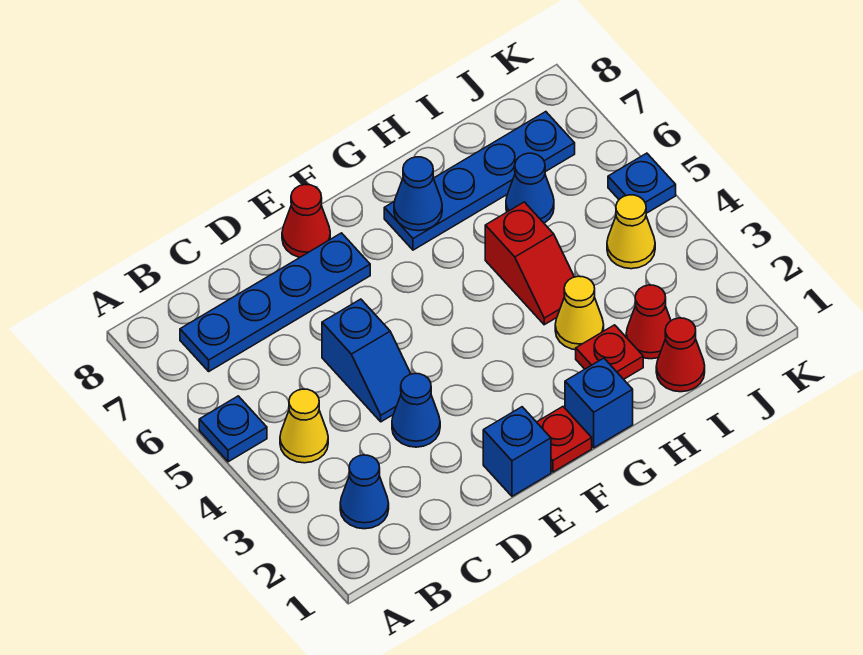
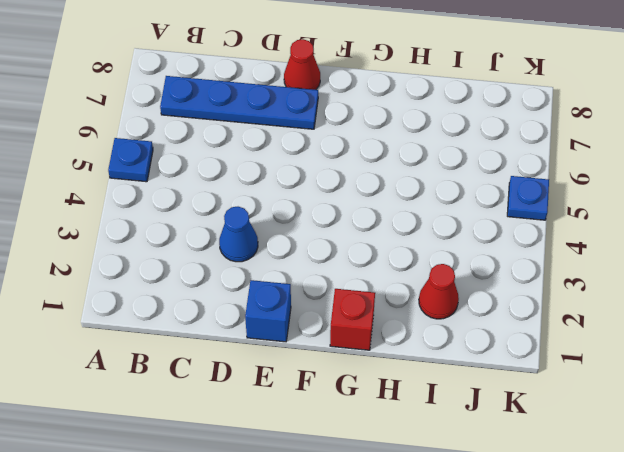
red 1x1 brick [330,289,375,350] -> blue 1x1 brick [565,358,633,448]
none -> blue 1x1 cone [340,455,389,529]
none -> yellow 1x1 cone [280,389,328,463]
none -> blue 1x2 slope [322,299,411,422]

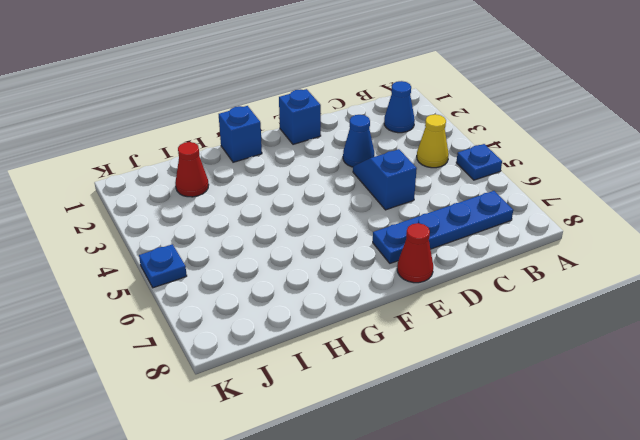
none -> red 1x1 plate [537,407,592,472]
none -> blue 1x4 plate [384,112,575,250]
none -> red 1x1 plate [576,325,643,379]

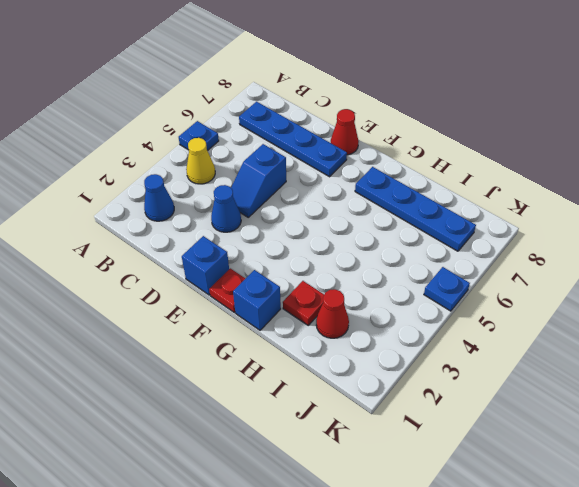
none -> yellow 1x1 cone [555,276,604,350]
none -> red 1x2 slope [485,202,574,325]
none -> red 1x1 cone [656,318,705,392]

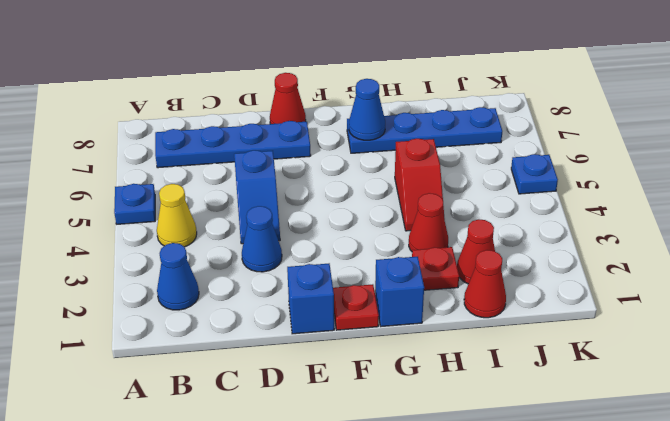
red 1x1 cone [409,193,448,251] -> yellow 1x1 cone [555,276,604,350]
none -> blue 1x1 cone [506,153,554,223]
none -> yellow 1x1 cone [607,195,655,269]

